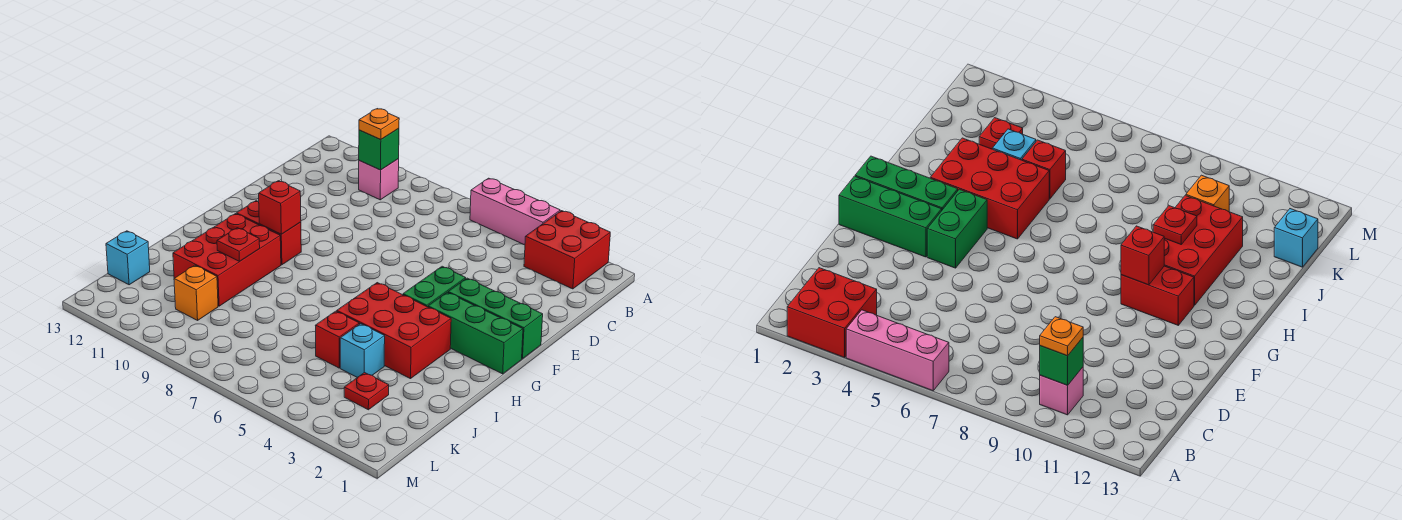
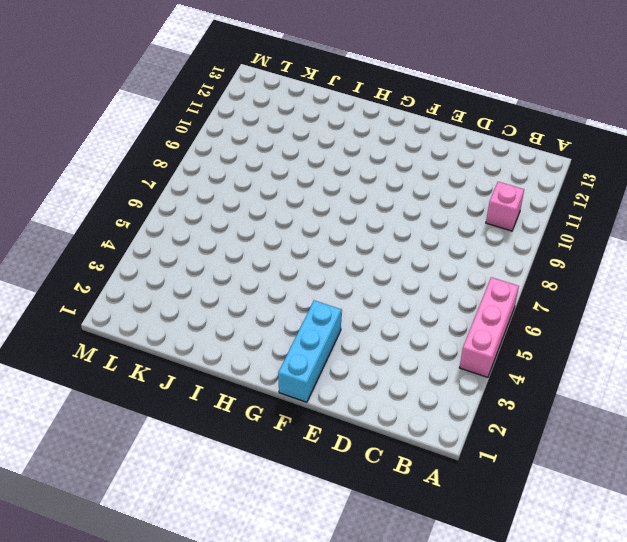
cyan 1x3 brick [278,300,342,402] -> green 1x3 brick [448,278,543,359]
none -> red 2x2 brick [524,211,610,289]
none -> green 1x2 brick [403,266,466,307]
none -> green 1x3 brick [428,292,523,374]

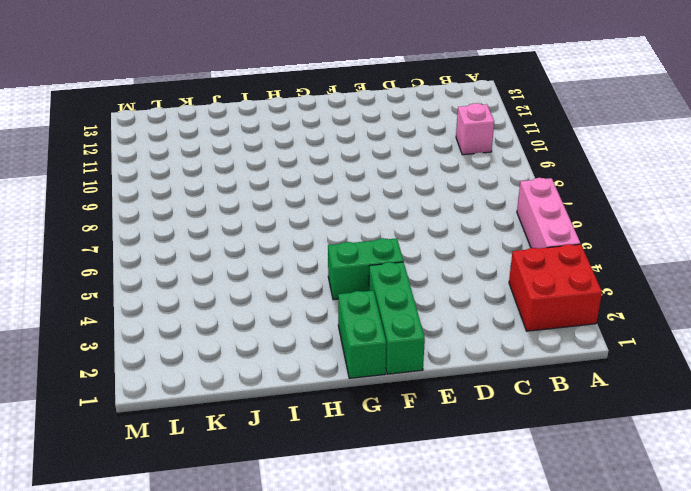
green 1x2 brick [338,291,386,378] -> green 1x3 brick [428,292,523,374]
none -> red 1x2 brick [237,201,301,265]
none -> red 2x3 brick [337,283,451,379]
none -> red 2x3 brick [173,214,281,306]

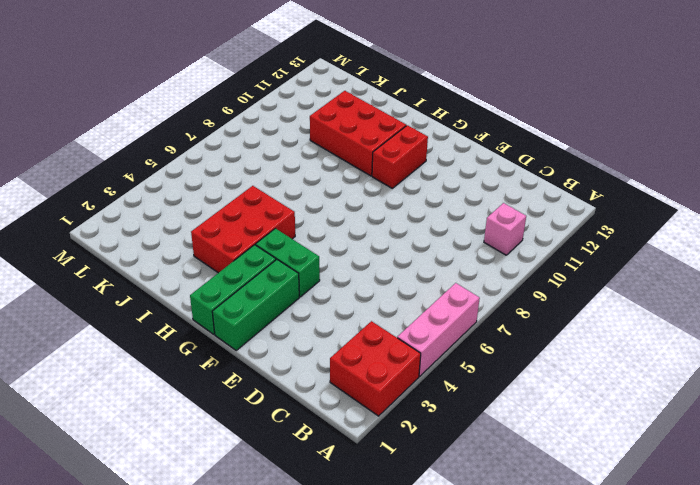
none -> cyan 1x1 brick [340,324,385,377]
none -> red 1x1 brick [315,311,359,368]
none -> red 1x1 plate [344,372,389,410]

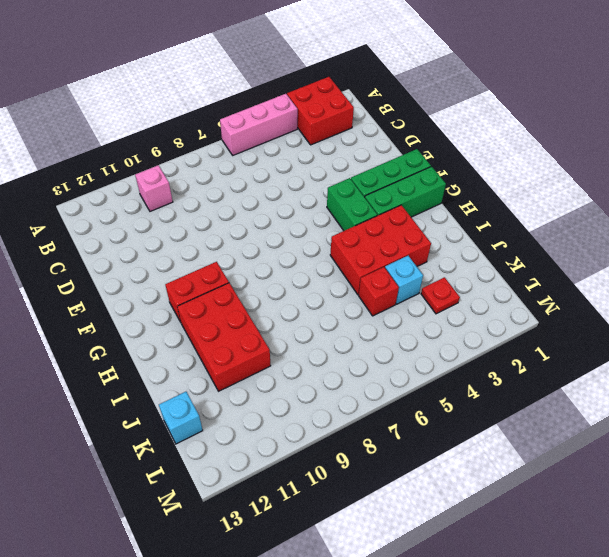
none -> orange 1x1 brick [174,265,218,320]
none -> green 1x1 brick [359,128,399,170]
none -> red 1x1 brick [259,181,301,234]

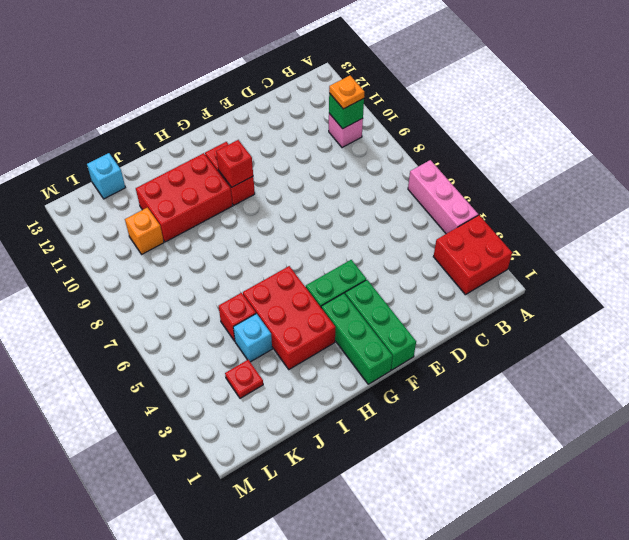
none -> red 1x1 plate [217,228,260,261]

